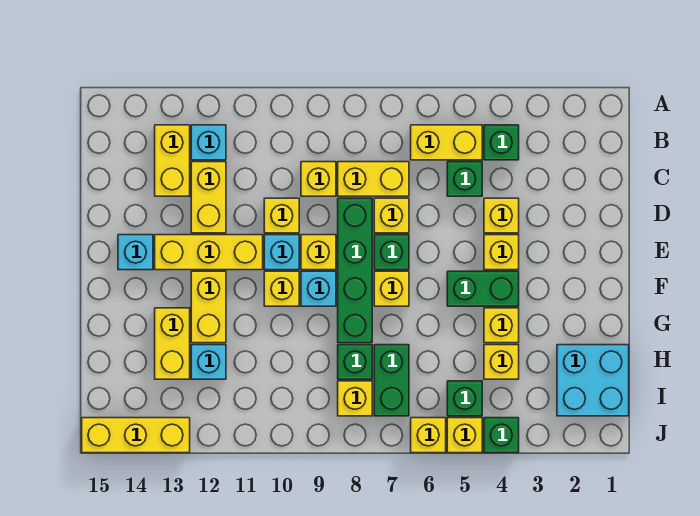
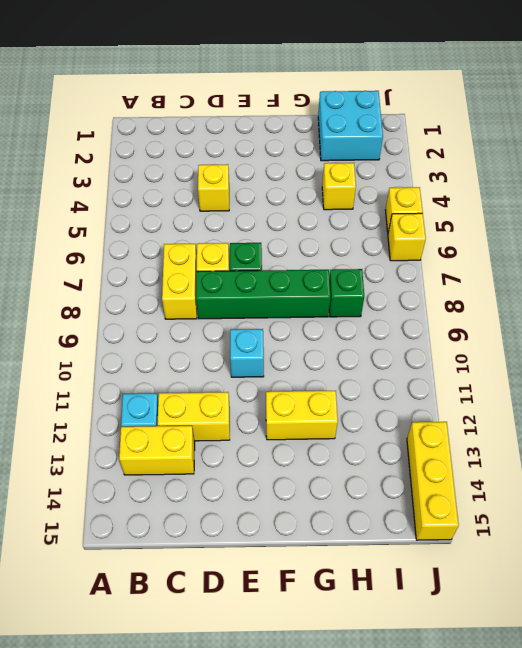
none -> green 1x1 brick [484,125,519,160]
none -> yellow 1x2 brick [411,125,482,160]
none -> green 1x1 brick [447,162,482,196]
none -> yellow 1x1 brick [301,162,336,196]

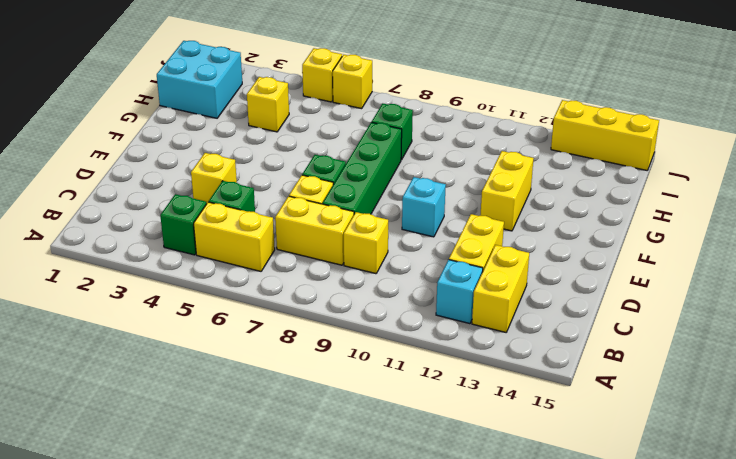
none -> yellow 1x1 brick [264,198,299,233]
none -> yellow 1x1 brick [484,235,519,270]
none -> yellow 1x1 brick [301,235,336,270]
none -> yellow 1x3 brick [155,235,263,270]

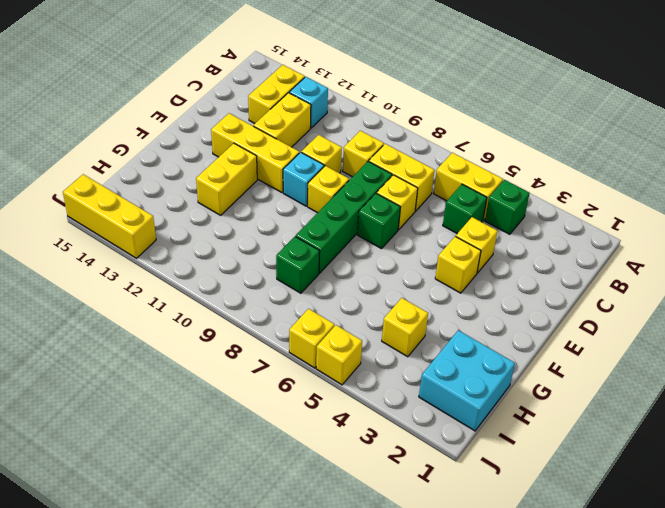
none -> cyan 1x1 brick [118,235,153,270]
none -> green 1x2 brick [447,271,519,306]
none -> yellow 1x1 brick [374,271,409,306]
none -> cyan 1x1 brick [301,271,336,306]

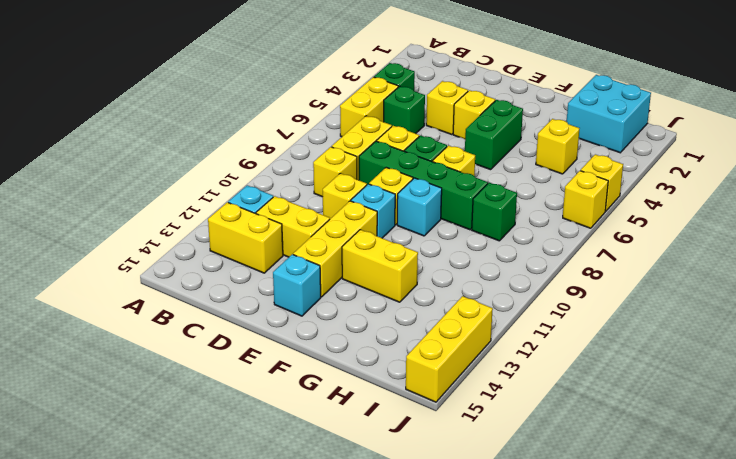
none -> yellow 1x1 brick [264,271,299,306]
none -> yellow 1x1 brick [484,308,519,343]
none -> yellow 1x2 brick [155,308,190,379]
none -> green 1x2 brick [374,345,409,416]

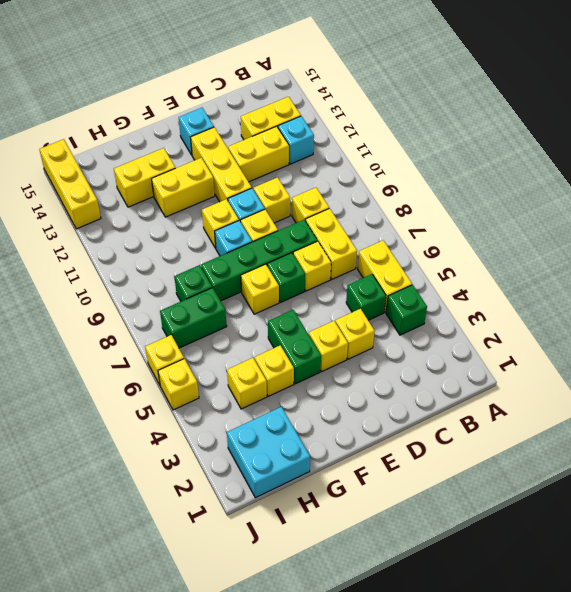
none -> cyan 1x1 brick [191,345,226,379]
none -> green 1x1 brick [447,381,482,416]
none -> yellow 1x1 brick [338,381,372,416]
none -> green 1x1 brick [484,418,519,453]

